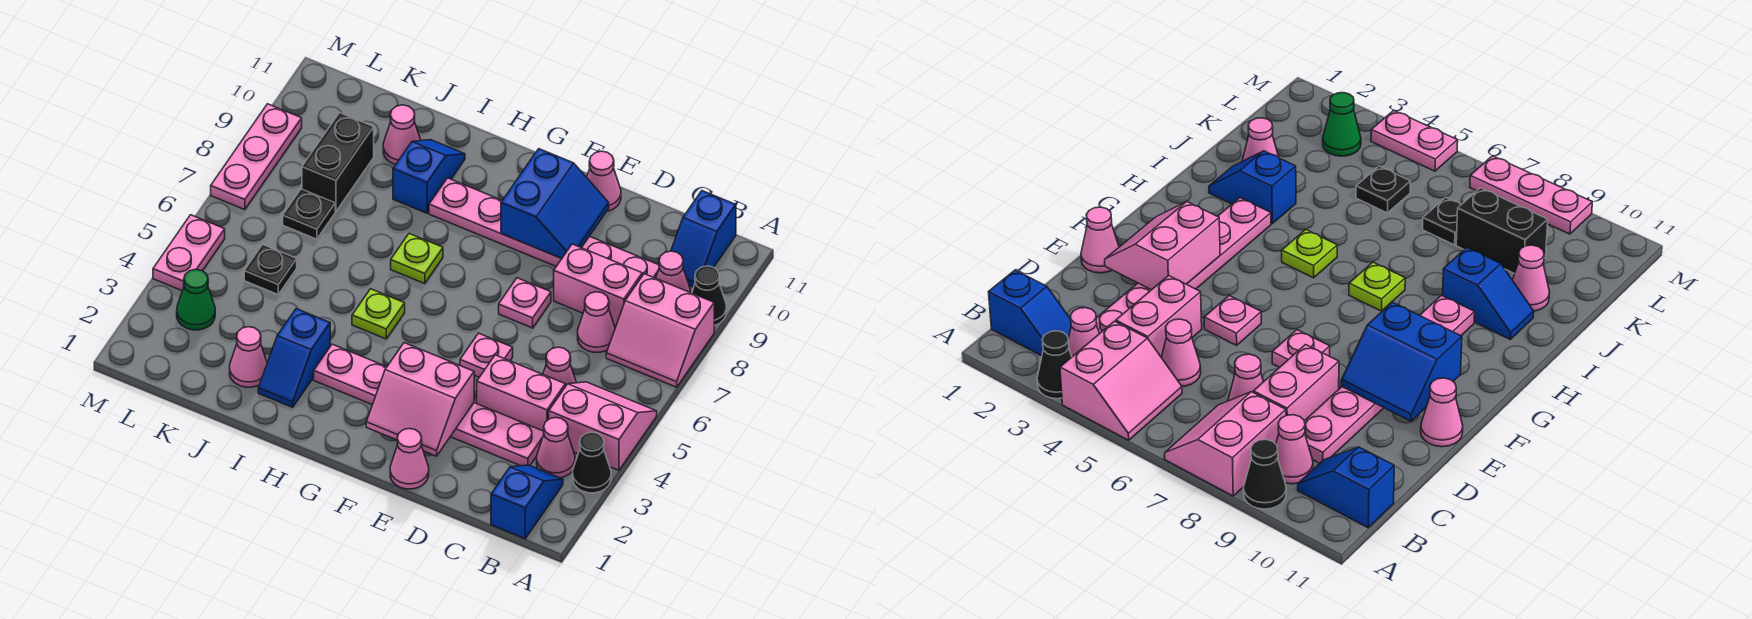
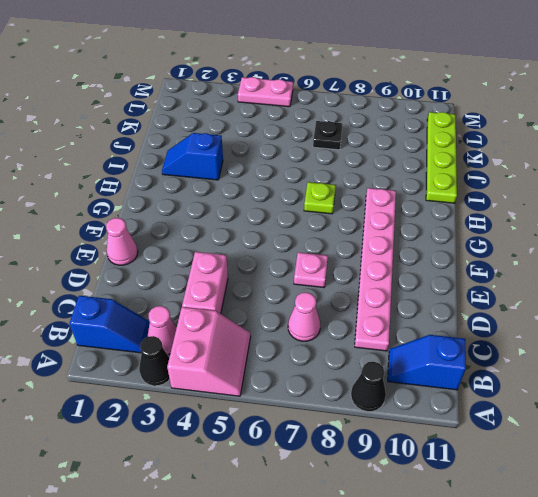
lime 1x4 plate [426,112,457,203] -> none
none -> pink 2x2 slope [606,274,714,387]
none -> pink 1x1 cone [656,251,690,292]
none -> pink 1x6 plate [314,344,544,466]
none -> pink 1x1 cone [543,347,576,387]

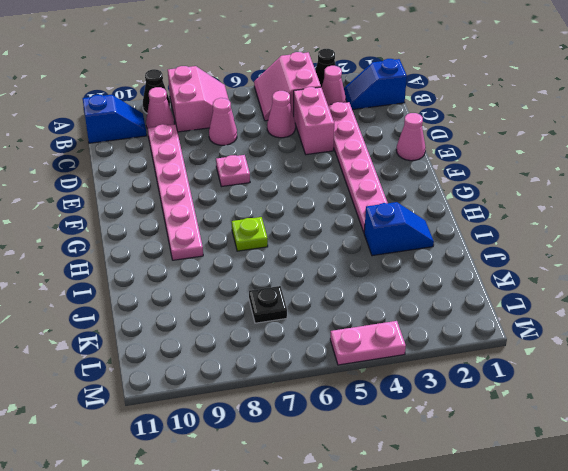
none -> pink 1x2 brick [554,244,642,327]
none -> pink 1x1 plate [460,333,513,377]
none -> pink 1x1 cone [587,151,621,211]
none -> lime 1x1 plate [352,289,405,339]

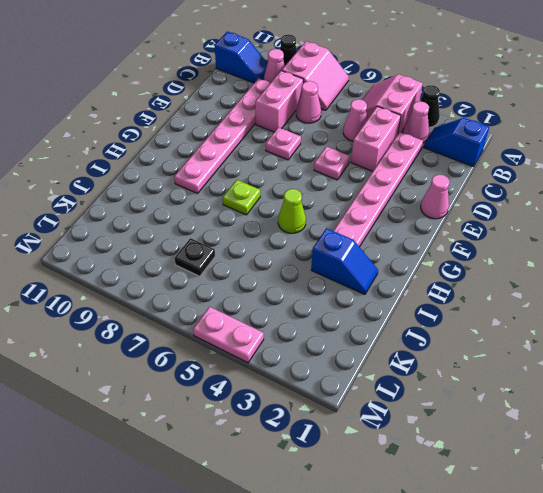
lime 1x1 cone [278,189,306,233] -> lime 1x1 plate [352,289,405,339]
none -> pink 1x1 cone [587,151,621,211]
none -> blue 1x2 slope [393,140,465,213]
none -> pink 1x1 cone [230,327,267,387]
none -> pink 1x1 cone [383,105,421,165]

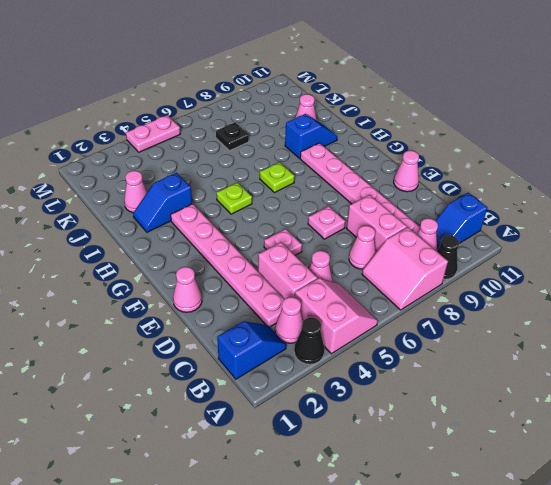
none -> black 1x1 plate [244,244,297,294]
none -> black 1x2 brick [302,113,374,211]
none -> green 1x1 cone [177,269,215,330]
none -> pink 1x3 plate [211,104,302,210]

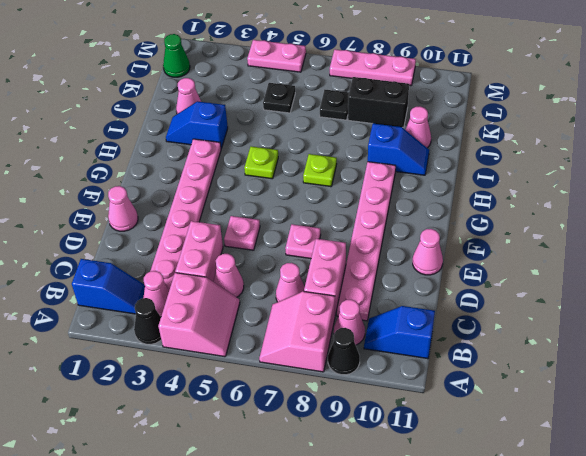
green 1x1 cone [163,34,190,77] -> green 1x1 cone moved to [177,269,215,330]
none -> pink 2x2 slope [366,343,474,456]
none -> blue 2x2 slope [501,149,609,259]

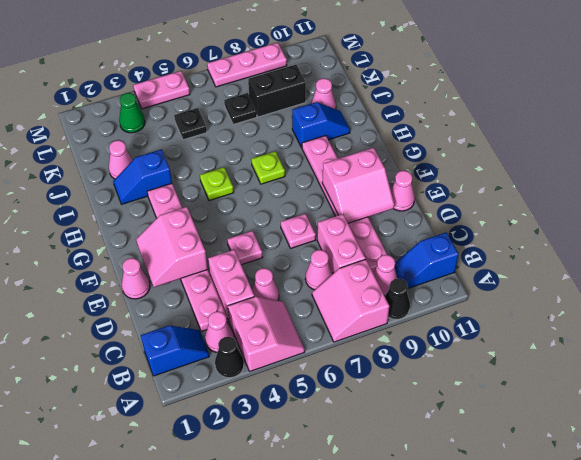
pink 2x2 slope [322,148,394,223] -> blue 2x2 slope [501,149,609,259]

